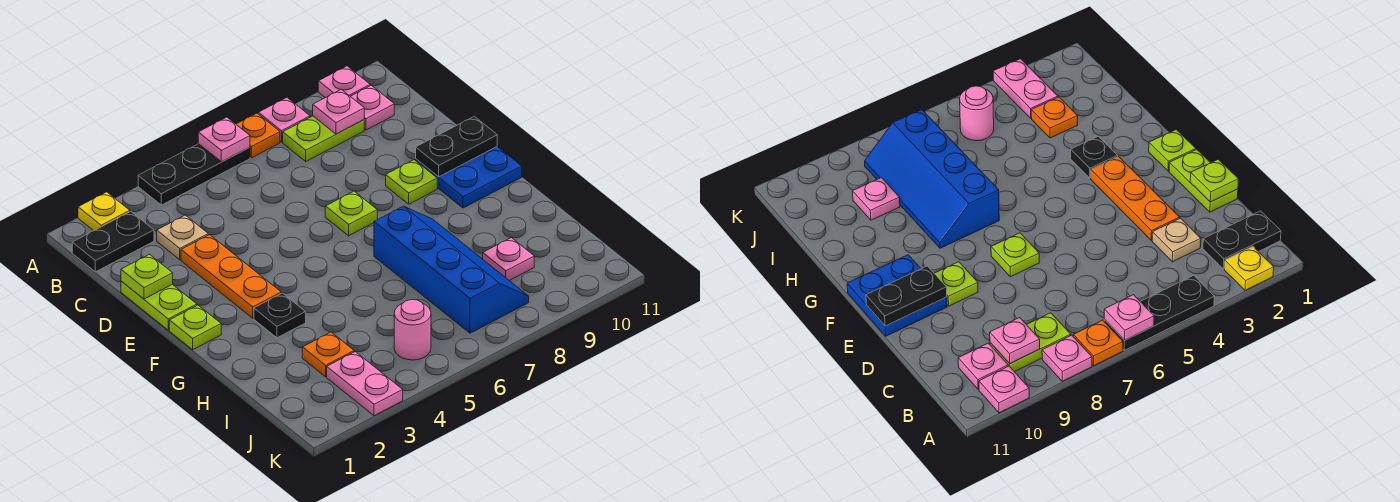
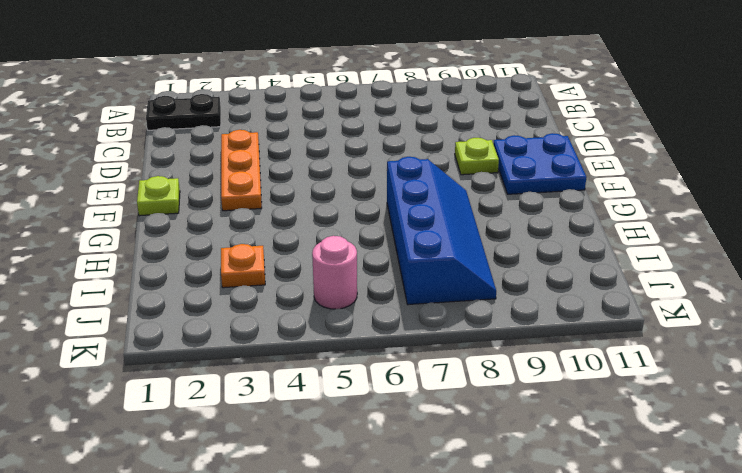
none -> yellow 1x1 plate [78,192,130,231]
none -> black 1x3 plate [138,144,250,205]
none -> orange 1x1 plate [236,113,280,158]

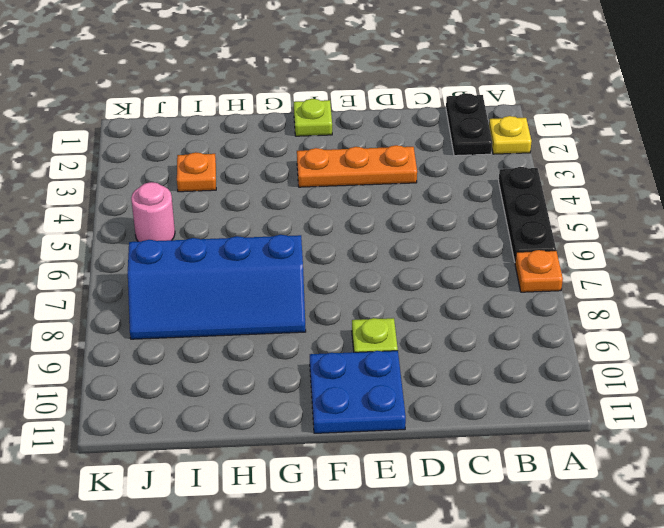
none -> pink 1x1 plate [258,98,310,142]
none -> pink 1x1 plate [318,66,371,98]
none -> lime 1x2 plate [283,116,364,161]

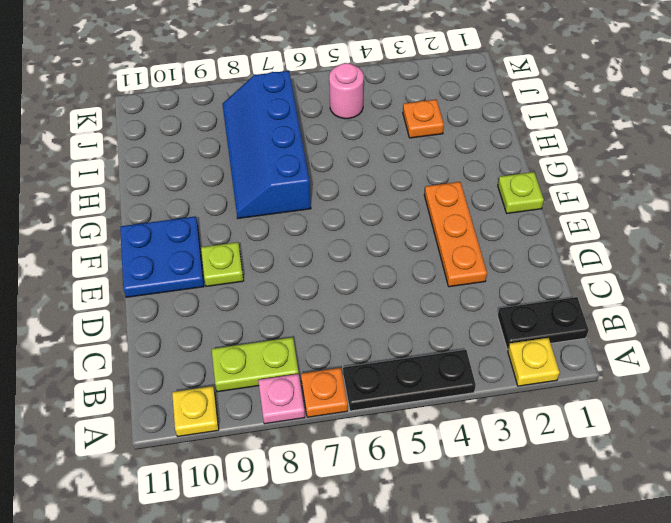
yellow 1x1 plate [172,386,219,436] -> pink 1x1 plate [318,66,371,98]
none -> pink 1x1 plate [350,85,394,130]
none -> tan 1x1 plate [157,215,208,260]
none -> lime 1x2 plate [121,281,197,330]

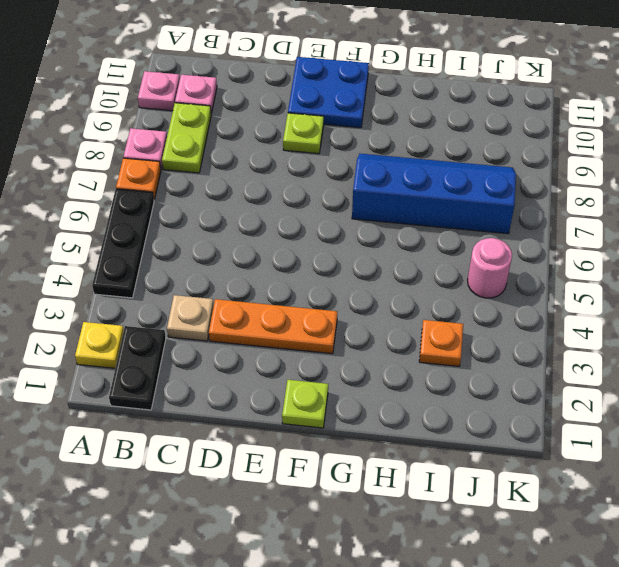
none -> lime 1x2 plate [121,281,197,330]
none -> lime 1x1 plate [325,191,377,236]
none -> black 1x1 plate [254,293,306,338]

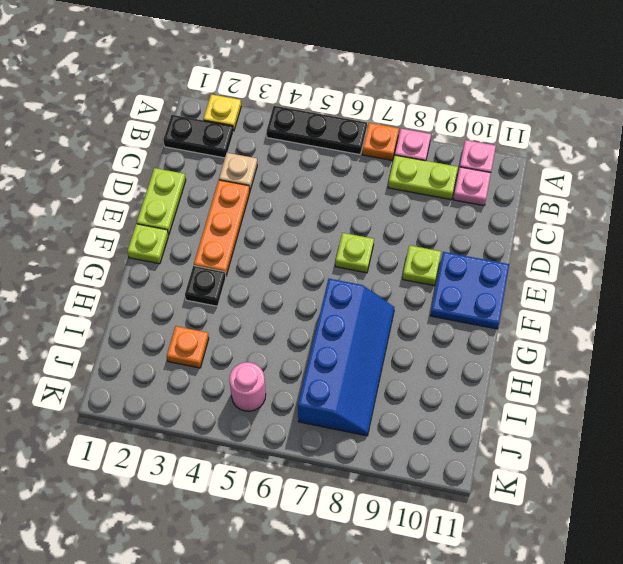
none -> pink 1x1 plate [483,238,534,281]
none -> pink 1x2 plate [327,352,403,416]
none -> pink 1x1 plate [198,117,250,162]

